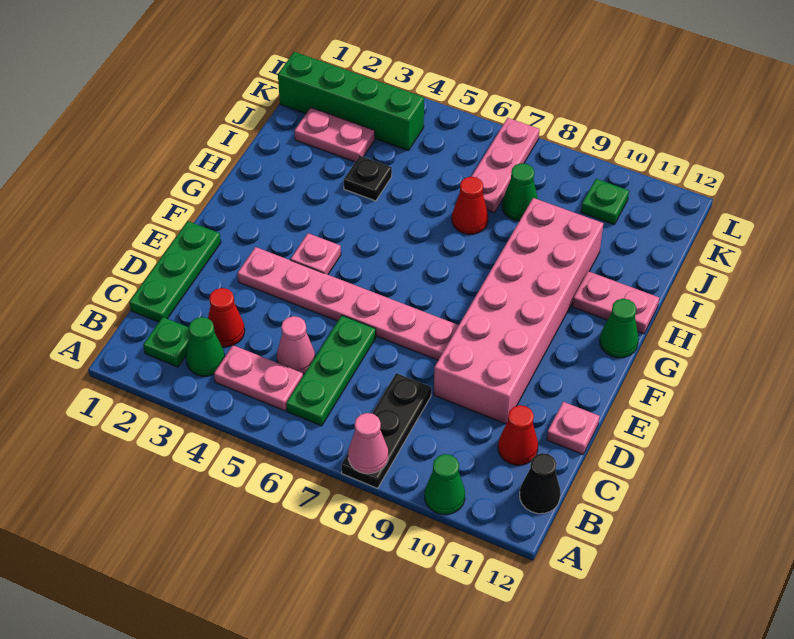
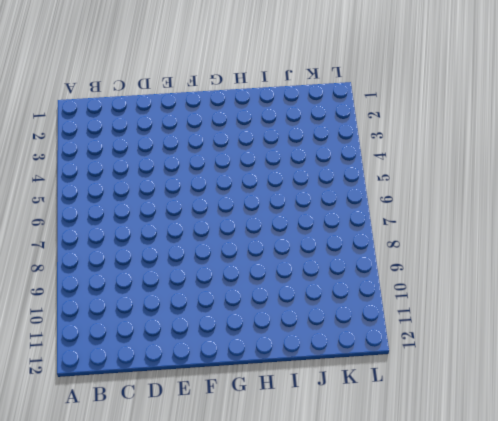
none -> black 1x3 plate [341,373,431,488]
none -> green 1x1 cone [425,454,465,514]
none -> green 1x1 plate [143,317,190,367]

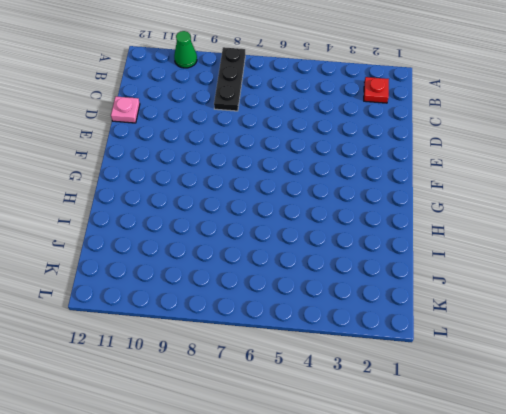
red 1x1 plate [364,77,389,103] -> green 1x1 plate [143,317,190,367]
none -> green 1x1 cone [186,317,225,376]
none -> pink 1x2 plate [214,345,303,411]
none -> green 1x3 plate [286,316,376,426]

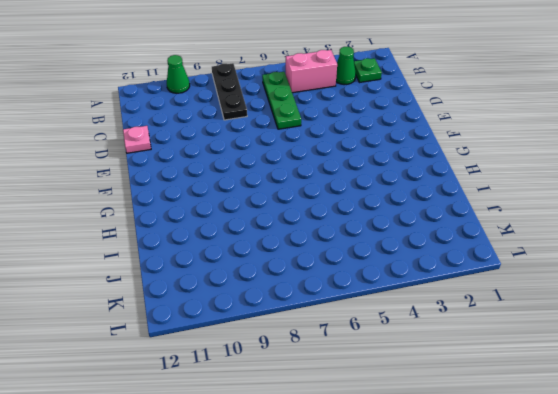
pink 1x2 brick [286,50,337,93] -> pink 1x2 plate [214,345,303,411]
none -> black 1x1 cone [520,453,561,514]
none -> green 1x3 plate [129,221,221,322]
none -> red 1x1 cone [208,288,245,347]

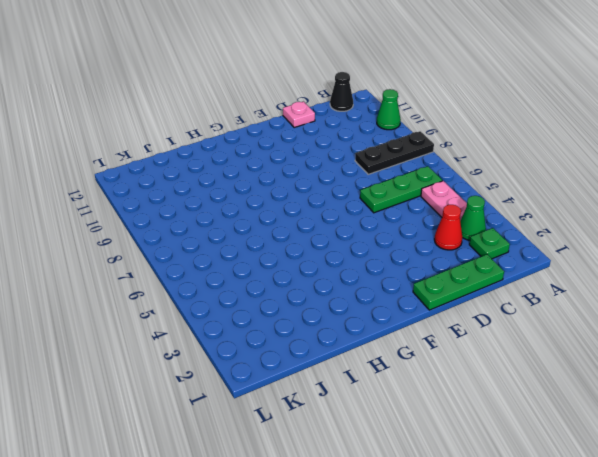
none -> pink 1x1 cone [277,316,315,374]
none -> red 1x1 cone [498,405,538,465]
none -> pink 2x6 brick [434,198,603,424]

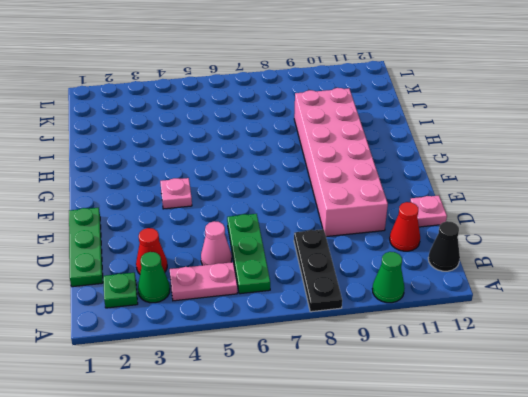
none -> pink 1x6 plate [238,247,459,360]
none -> green 1x1 cone [600,299,639,358]
none -> pink 1x2 plate [572,271,659,334]

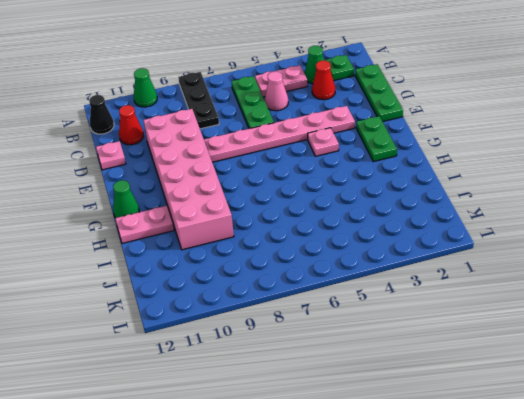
green 1x2 plate [356,116,397,162] -> none
none -> black 1x1 plate [344,156,392,201]
none -> red 1x1 cone [452,177,488,234]
none -> pink 1x2 plate [295,108,375,162]

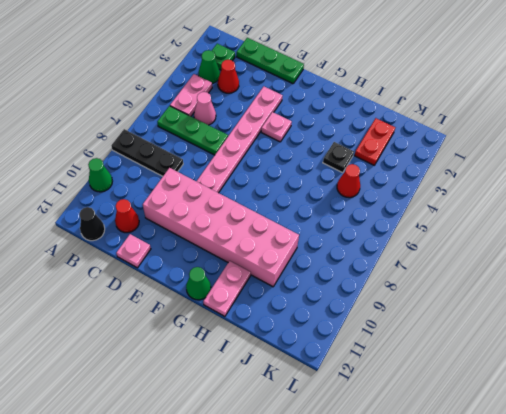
red 1x2 plate [354,118,395,165] -> pink 1x2 plate [295,108,375,162]
red 1x1 cone [337,164,360,198] -> red 1x1 cone moved to [452,177,488,234]
none -> pink 1x3 plate [471,118,540,213]
none -> green 1x1 cone [502,163,538,221]
none -> green 1x4 brick [278,52,424,151]

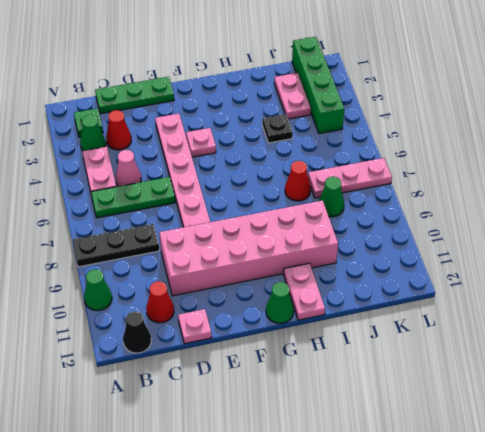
none -> green 1x1 plate [581,179,629,224]
none -> pink 1x1 cone [348,413,388,474]

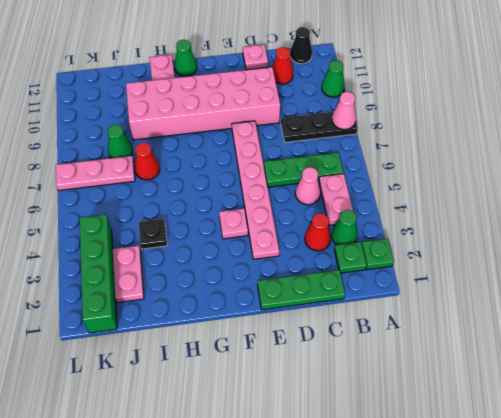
green 1x1 plate [362,238,394,270] -> green 1x1 plate moved to [581,179,629,224]

